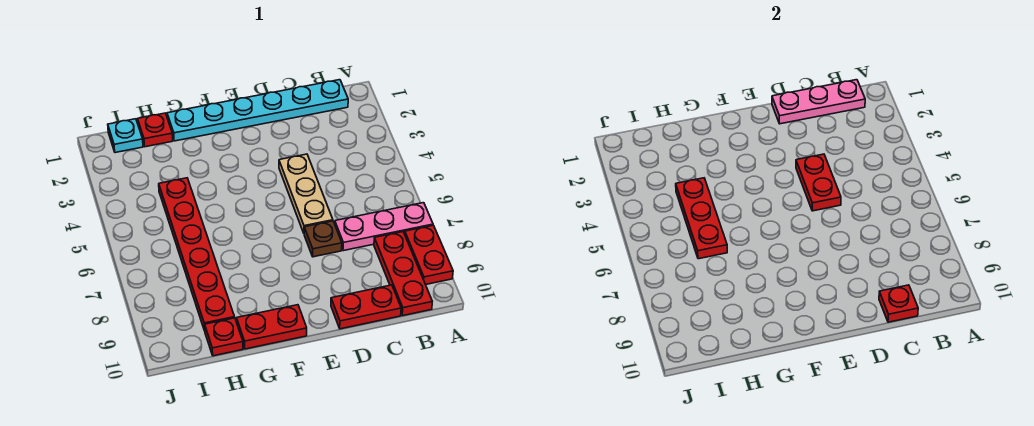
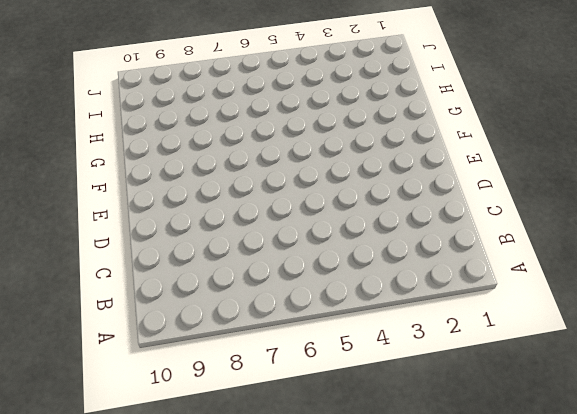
none -> pink 1x3 plate [335,203,433,251]
none -> red 1x2 plate [405,225,453,285]
none -> cyan 1x6 plate [167,80,348,141]

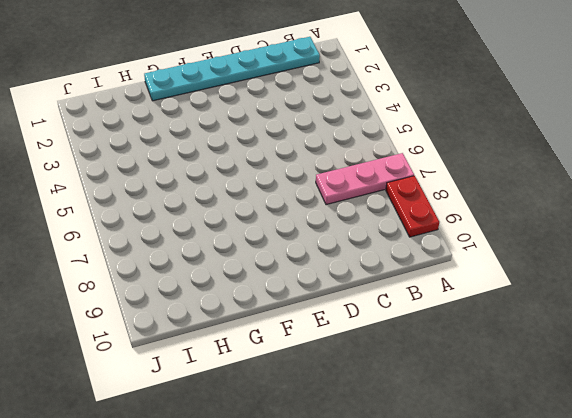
none -> red 1x3 plate [374,232,432,316]
none -> red 1x2 plate [331,285,401,329]
none -> tan 1x3 plate [279,154,333,233]

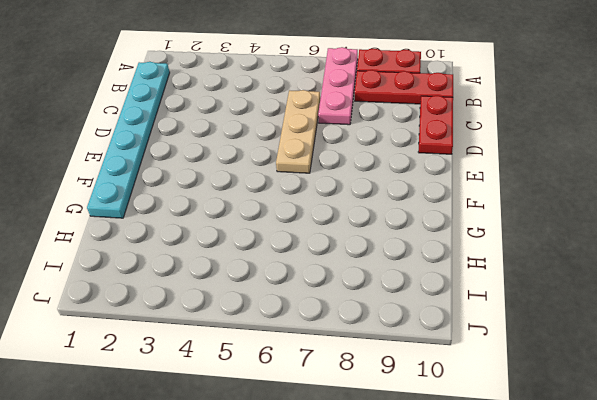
tan 1x3 plate [276,90,320,173] -> tan 1x3 plate turned to [279,154,333,233]
none -> brown 1x1 plate [304,221,342,257]
none -> red 1x2 plate [237,305,307,349]
none -> red 1x1 plate [138,113,173,147]

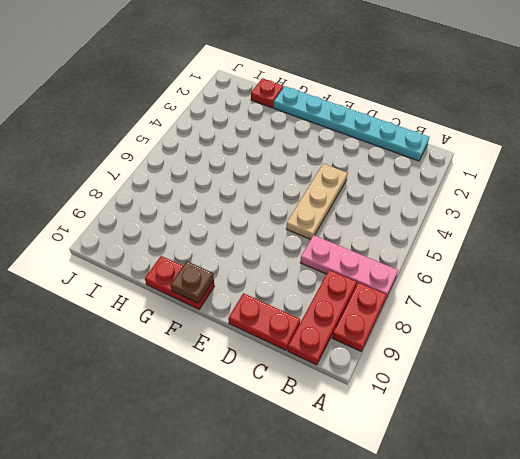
brown 1x1 plate [170,261,214,303] -> brown 1x1 plate moved to [304,221,342,257]
none -> red 1x6 plate [159,178,235,331]
none -> red 1x1 plate [205,318,243,356]
none -> cyan 1x1 plate [108,119,143,153]

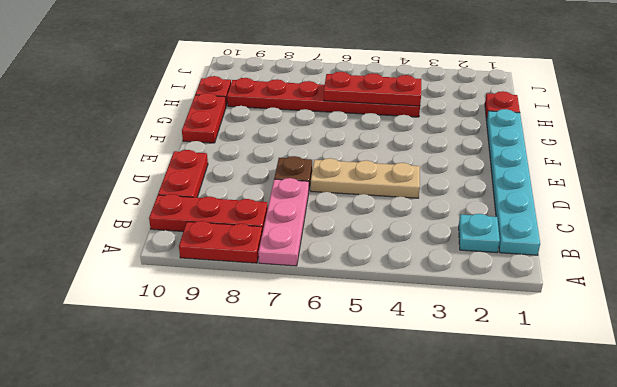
cyan 1x1 plate [459,214,500,253] -> cyan 1x1 plate moved to [108,119,143,153]
none -> pink 1x3 plate [772,80,865,124]
none -> red 1x1 plate [879,285,918,322]
none -> red 1x2 plate [796,154,841,211]

